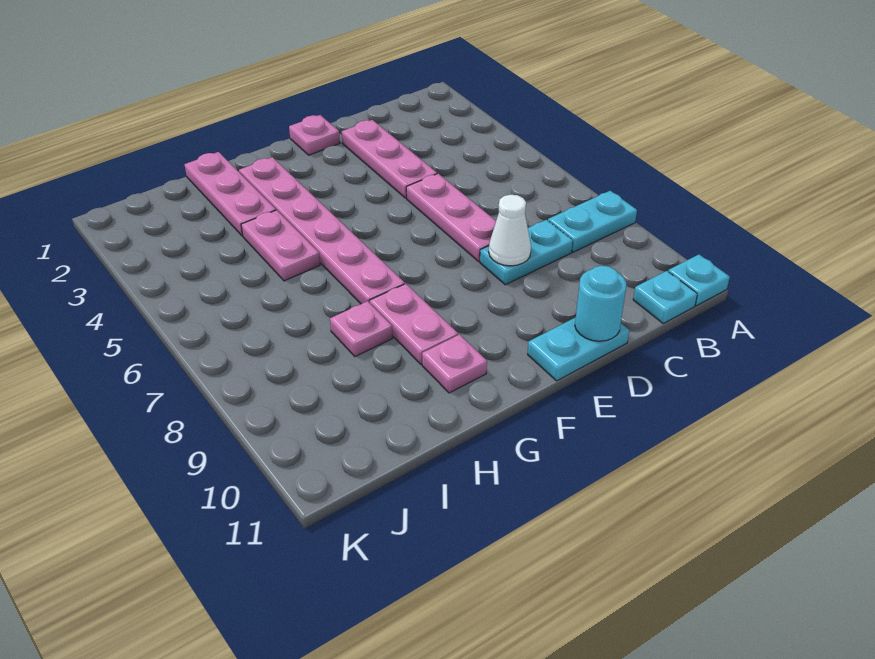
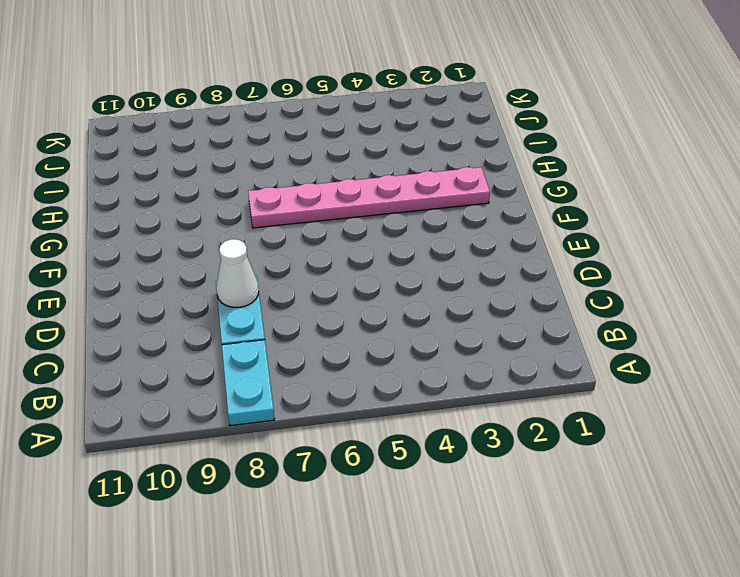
none -> cyan 1x1 plate [668,255,730,306]
none -> cyan 1x1 plate [633,271,697,323]
none -> pink 1x3 plate [342,120,437,198]

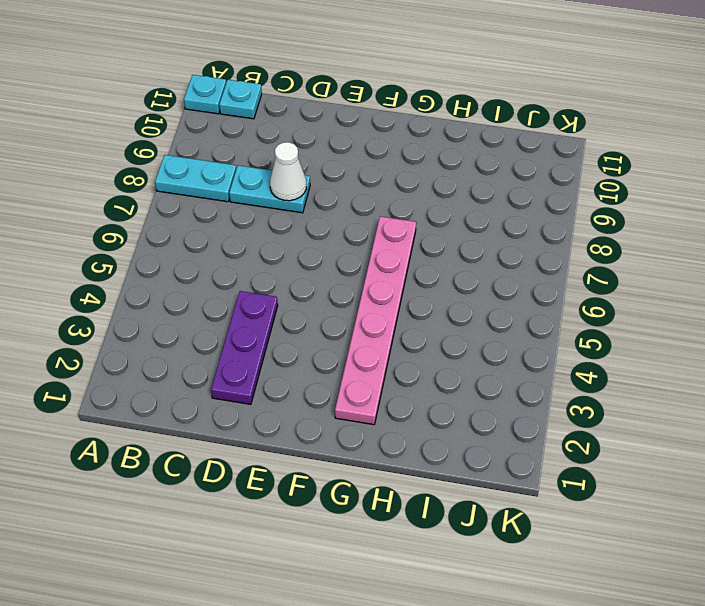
purple 1x3 plate [211,291,278,404] -> pink 1x3 plate [342,120,437,198]
none -> pink 1x3 plate [406,174,496,261]
none -> cyan 1x2 plate [528,317,629,381]
none -> pink 1x1 plate [289,115,340,155]

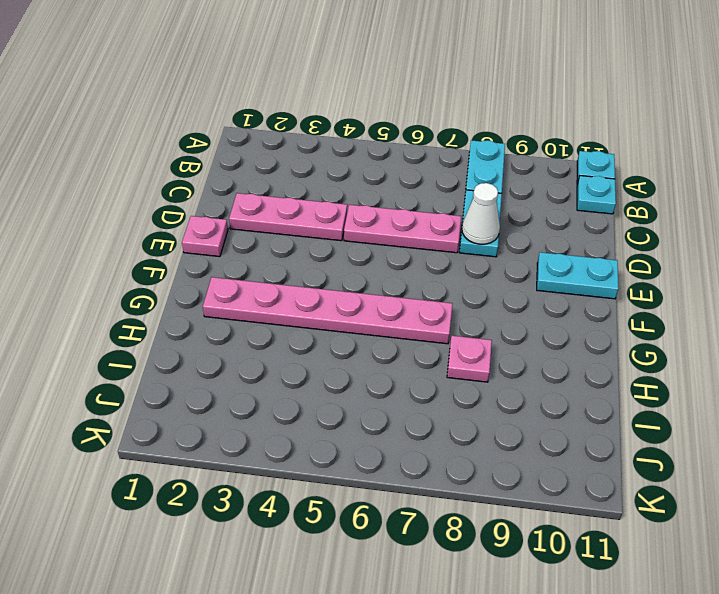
cyan 1x2 plate [537,252,619,299] -> cyan 1x2 plate turned to [528,317,629,381]
none -> pink 1x2 plate [370,284,458,365]
none -> pink 1x1 plate [422,335,487,393]
none -> pink 1x3 plate [185,152,276,236]

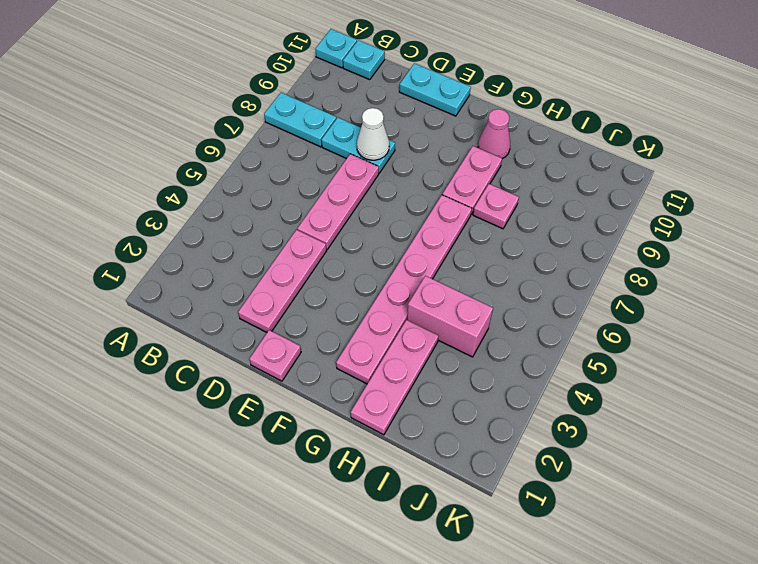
pink 1x1 cone [478,109,510,159] -> pink 1x1 plate [422,335,487,393]
pink 1x2 brick [407,276,493,357] -> pink 1x2 plate [241,210,320,281]
none -> cyan 1x1 round brick [575,266,626,341]

